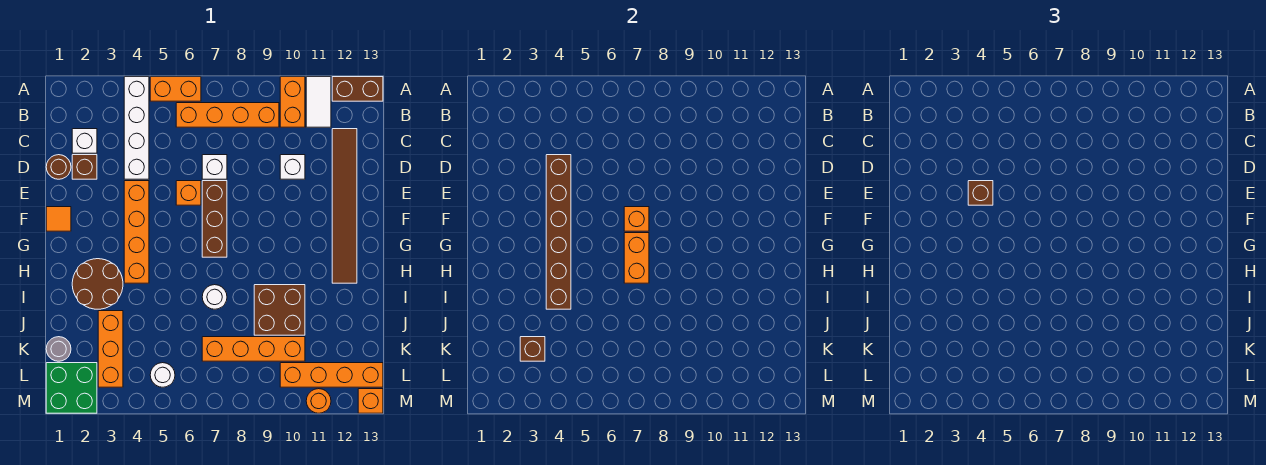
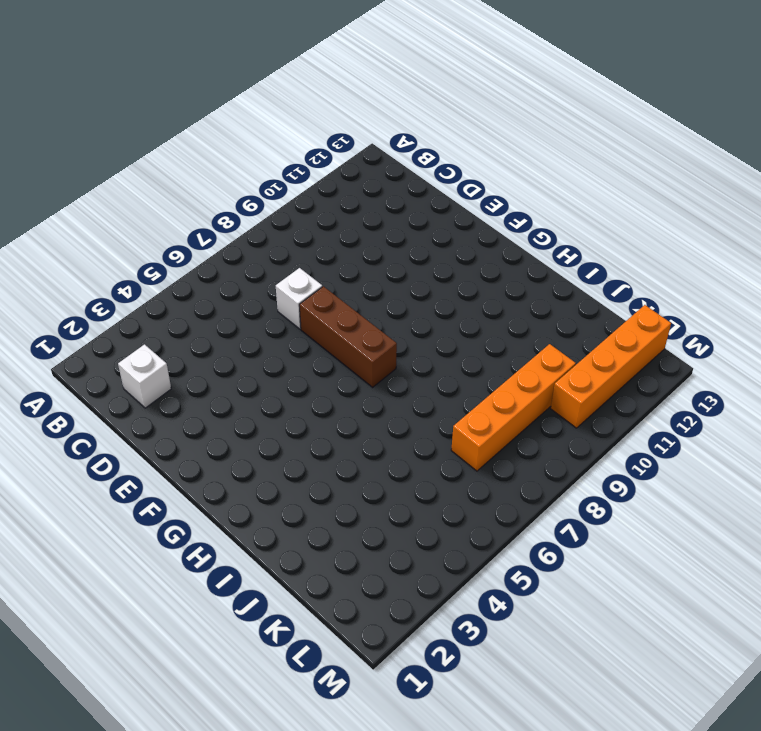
none -> white 1x4 brick [124,77,149,179]
none -> orange 1x2 brick [150,77,201,101]
none -> orange 1x2 brick [280,77,305,127]
none -> white 1x2 tile [306,77,331,127]

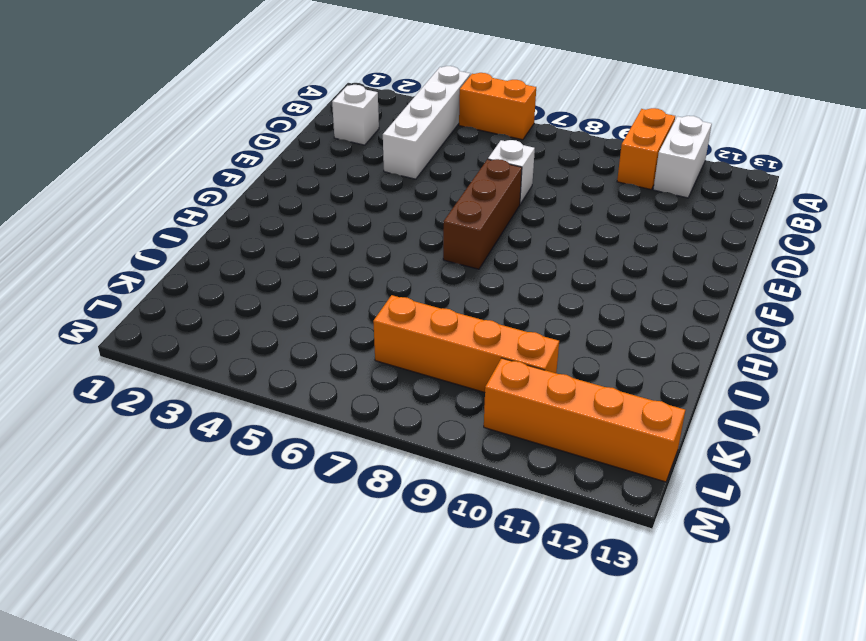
white 1x2 brick [653,116,712,198] -> white 1x2 tile [306,77,331,127]
none -> brown 1x2 brick [332,77,383,101]
none -> orange 1x4 brick [176,103,279,127]
none -> brown 1x6 tile [332,129,357,283]
none -> brown 1x1 round brick [46,155,71,179]

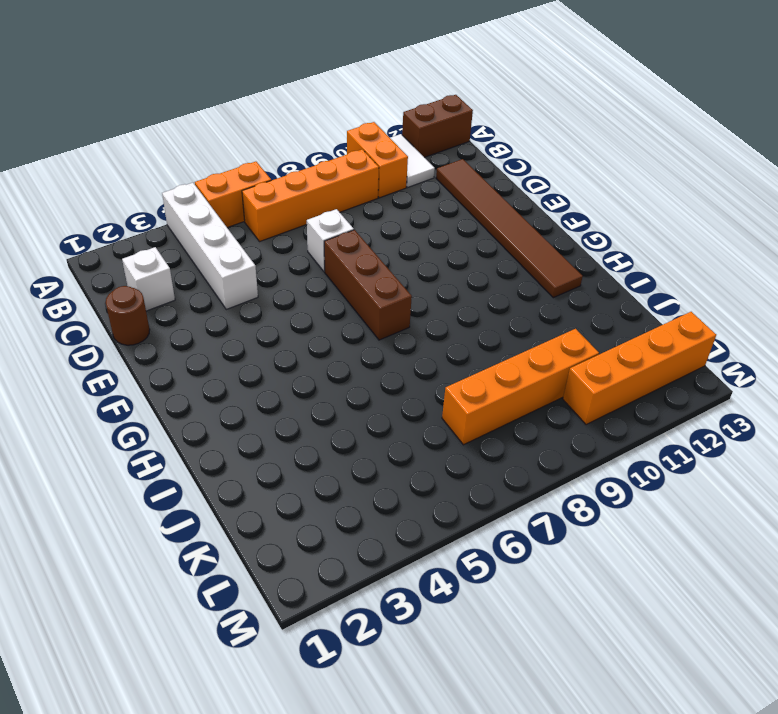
none -> brown 1x1 brick [72,155,97,179]
none -> white 1x1 brick [280,155,305,179]
none -> orange 1x4 brick [124,181,149,283]
none -> orange 1x1 brick [176,181,201,205]

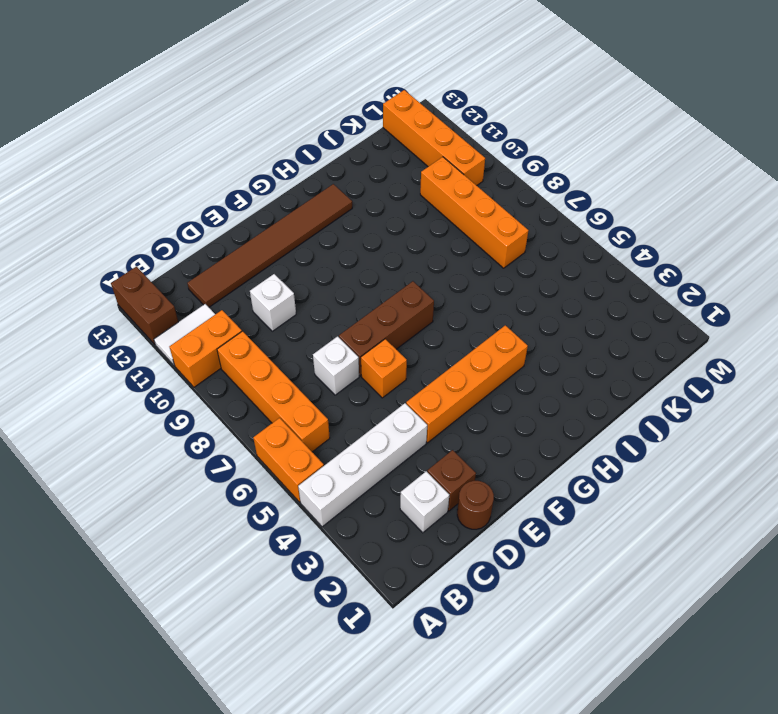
none -> orange 1x1 tile [46,207,71,231]
none -> brown 2x2 round brick [72,259,123,309]
none -> white 1x1 round brick [202,285,227,309]
none -> brown 2x2 brick [254,285,305,335]

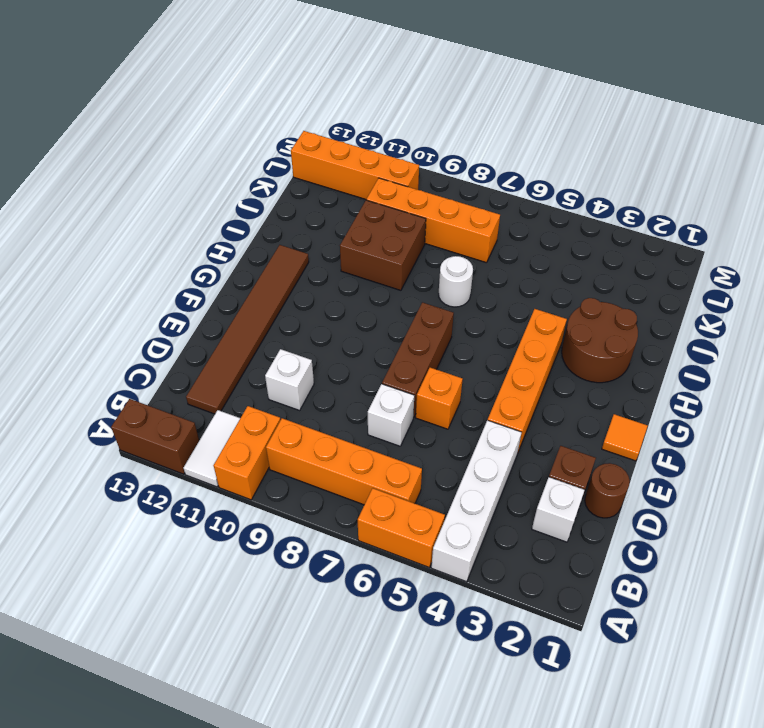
none -> orange 1x3 brick [98,311,123,387]
none -> grey 1x1 round brick [46,337,71,361]
none -> green 2x2 brick [46,363,97,413]
none -> white 1x1 round brick [150,363,175,387]

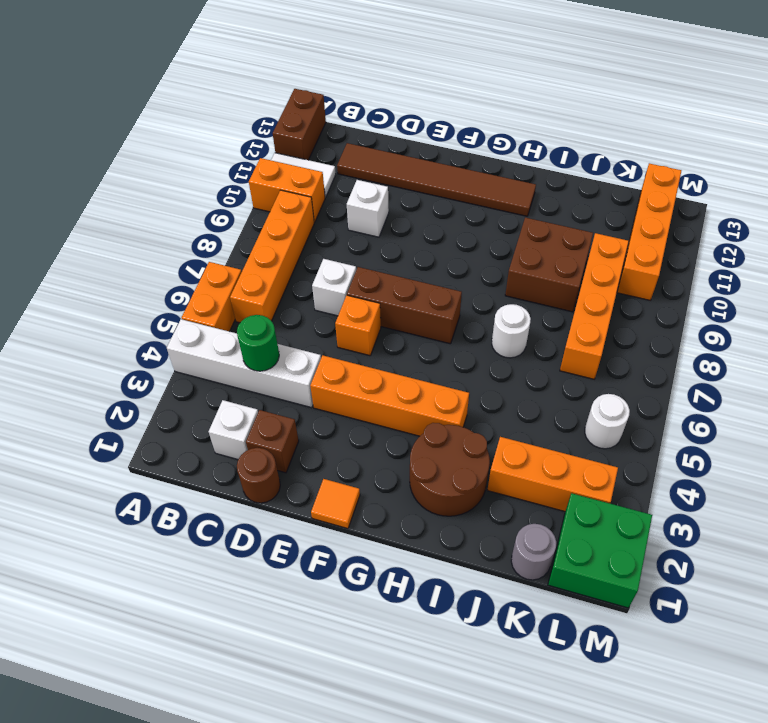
green 1x1 round brick [237,315,279,371] -> none
none -> orange 1x1 round brick [306,389,331,413]
none -> orange 1x1 brick [358,389,383,413]
none -> brown 1x6 brick [546,155,571,309]
none -> orange 1x1 brick [624,207,649,231]

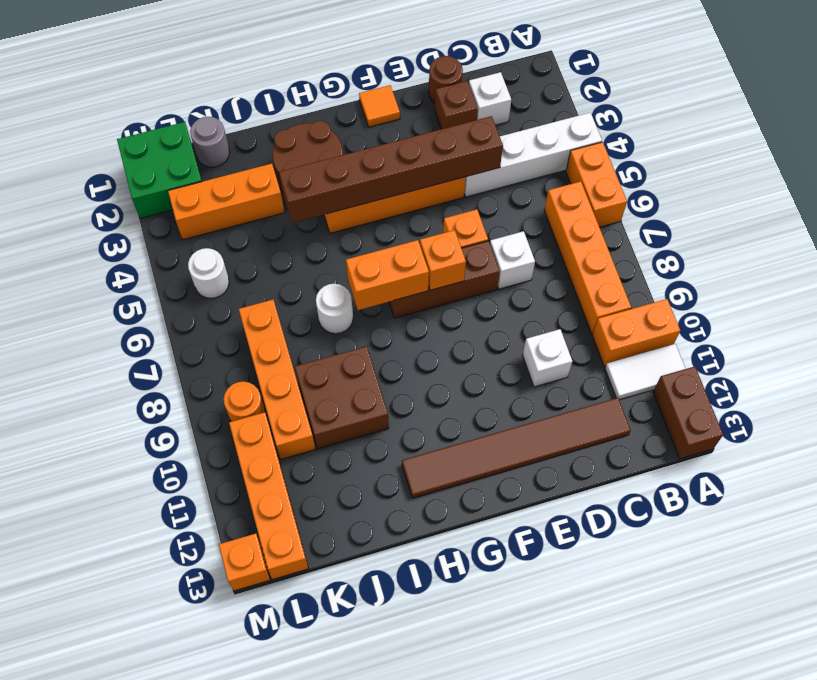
orange 1x1 round brick [224,381,265,422] -> orange 1x1 round brick moved to [306,389,331,413]
none -> brown 1x1 brick [520,337,545,361]
none -> brown 1x1 brick [968,181,993,205]

